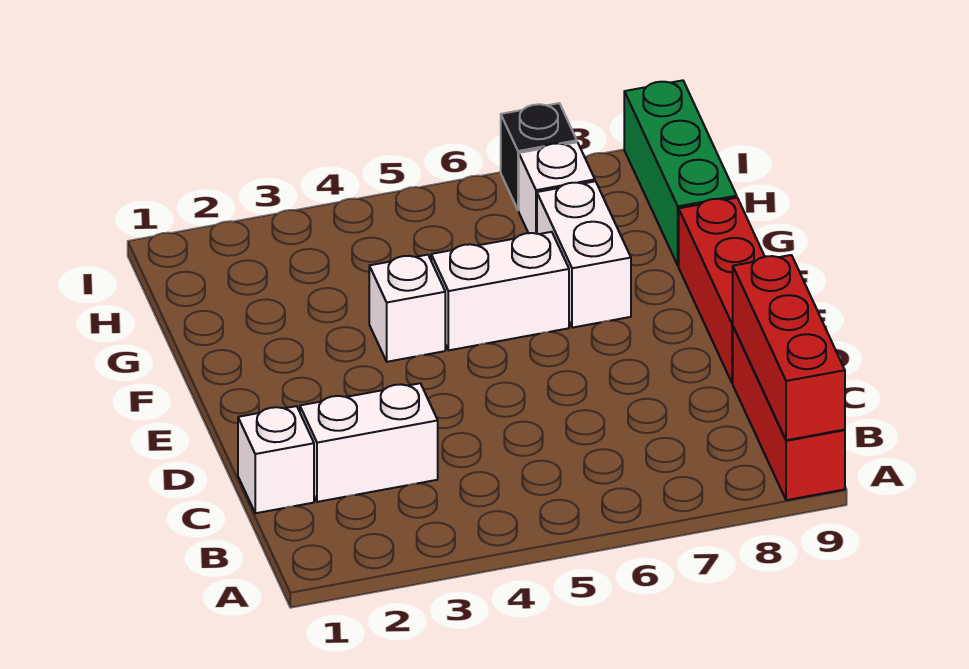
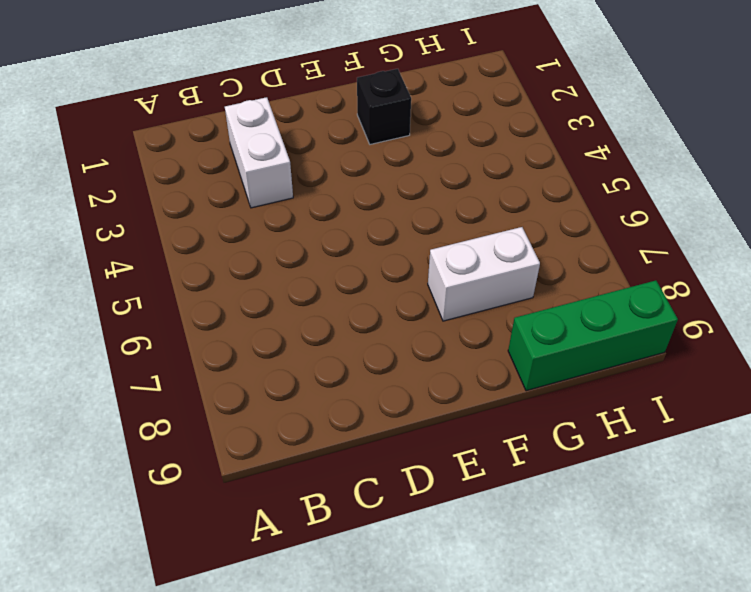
black 1x1 brick [357,69,411,144] -> black 1x1 brick moved to [501,103,577,210]
none -> red 1x3 brick [733,327,845,500]
none -> white 1x1 brick [238,406,314,513]

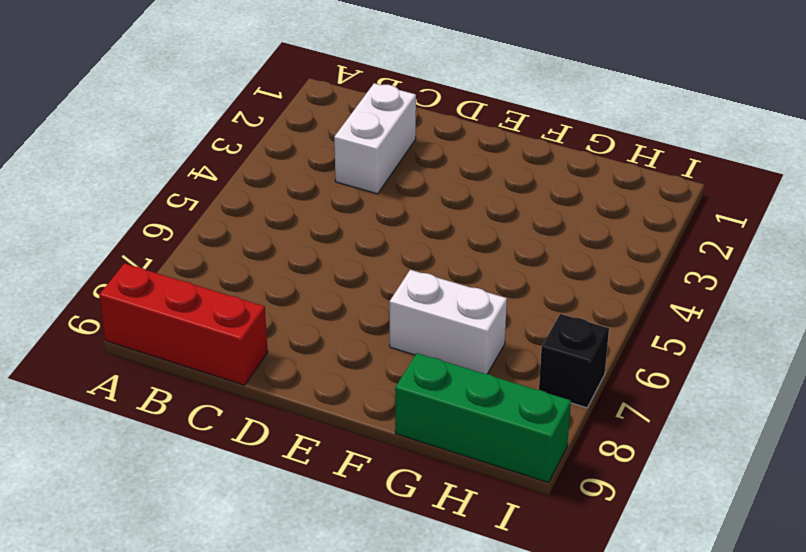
none -> white 1x1 brick [238,406,314,513]
none -> red 1x3 brick [679,198,765,383]

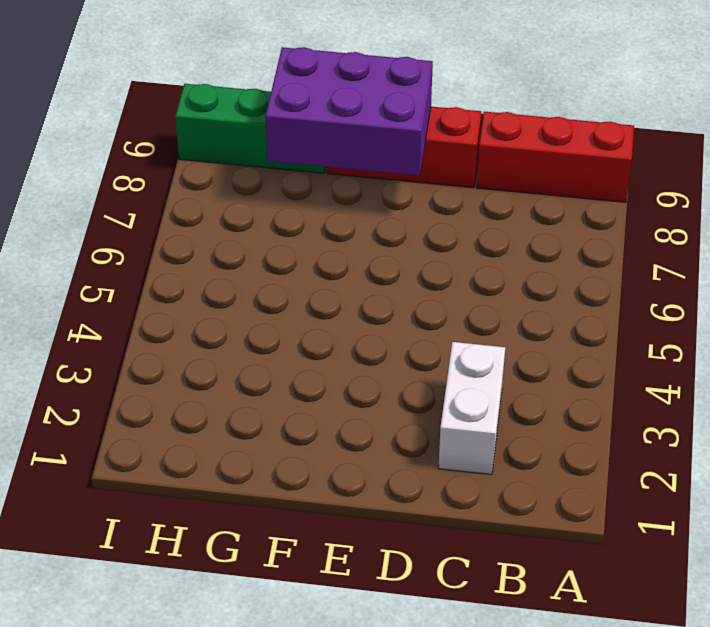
purple 2x3 brick [266,47,433,176] -> none
none -> white 1x1 brick [238,406,314,513]
none -> white 1x1 brick [369,255,445,362]

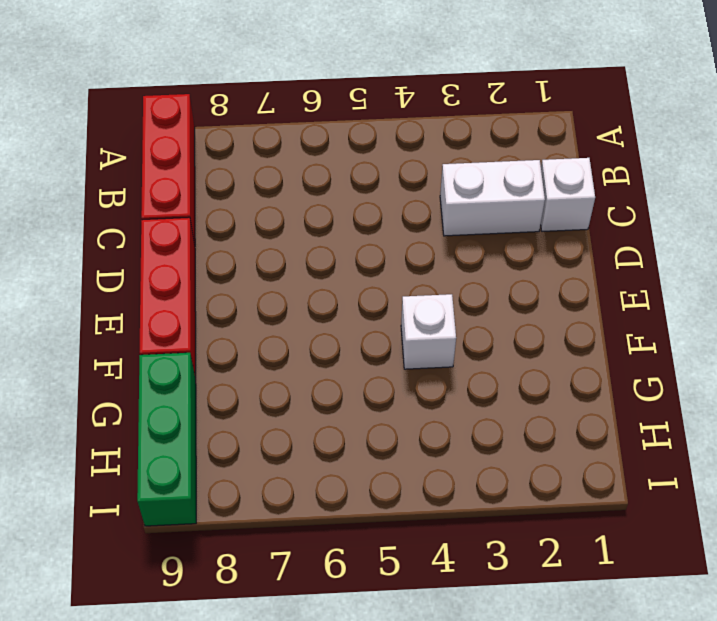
none -> white 1x2 brick [431,232,569,350]
none -> white 1x2 brick [537,181,631,328]

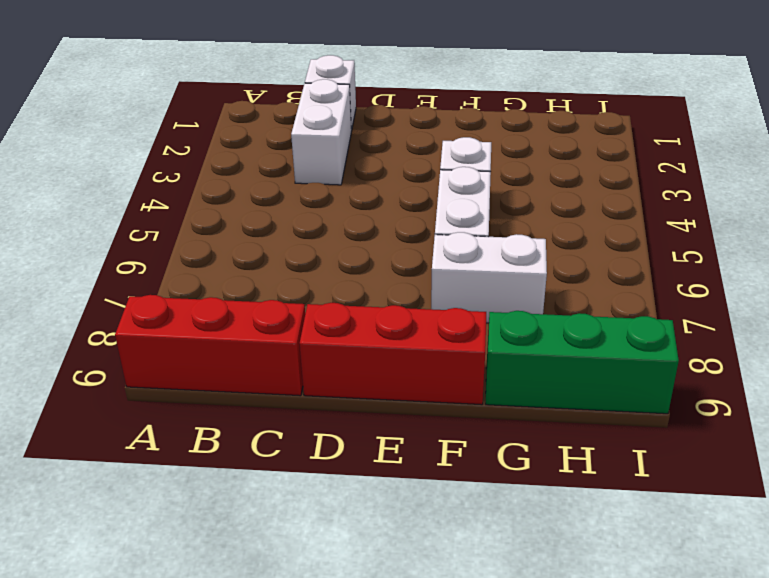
none -> white 1x1 brick [519,142,595,234]
none -> black 1x1 brick [501,103,577,210]

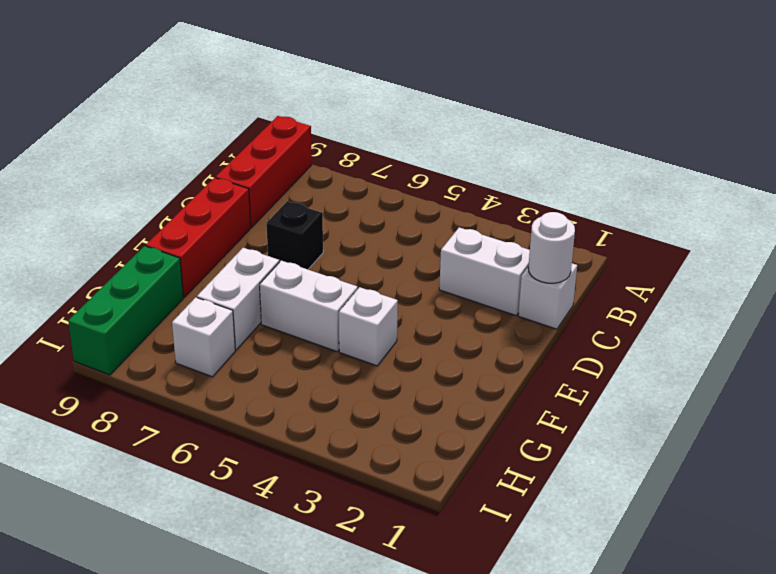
white 1x1 round brick [528,212,575,283] -> none
black 1x1 brick [267,201,323,269] -> black 1x1 brick moved to [501,103,577,210]
none -> red 1x3 brick [733,255,845,440]

